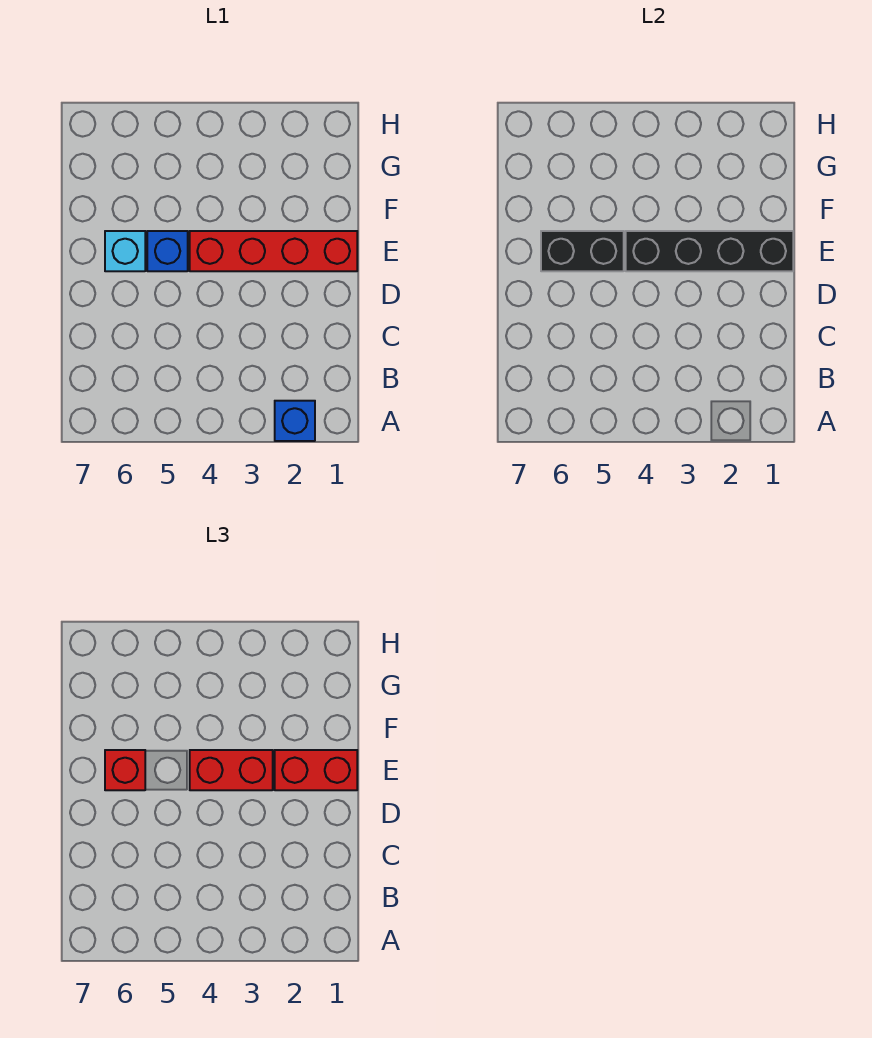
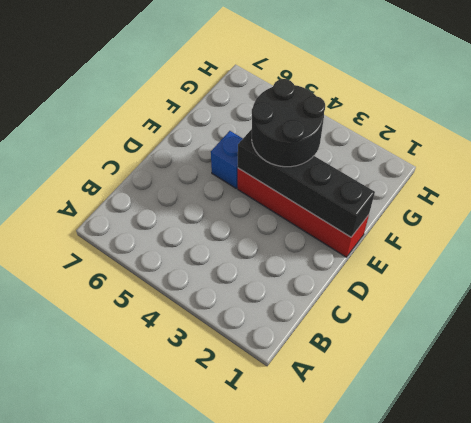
black 2x2 round brick [252,79,325,167] -> red 1x2 brick [190,750,273,790]
none -> blue 1x1 brick [275,401,315,441]
none -> cyan 1x1 brick [105,231,145,271]

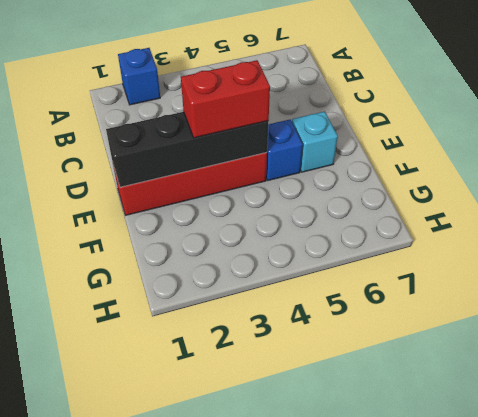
none -> black 1x2 brick [541,231,624,271]
none -> red 1x2 brick [275,750,357,790]

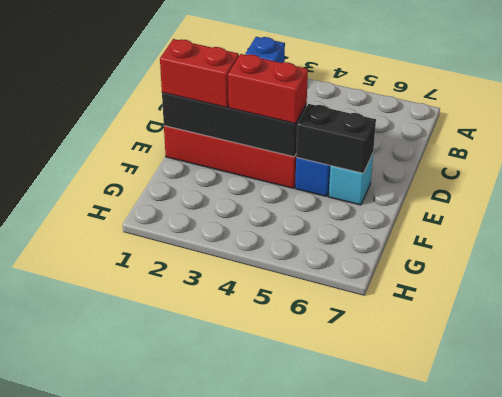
none -> red 1x1 brick [105,750,145,790]

